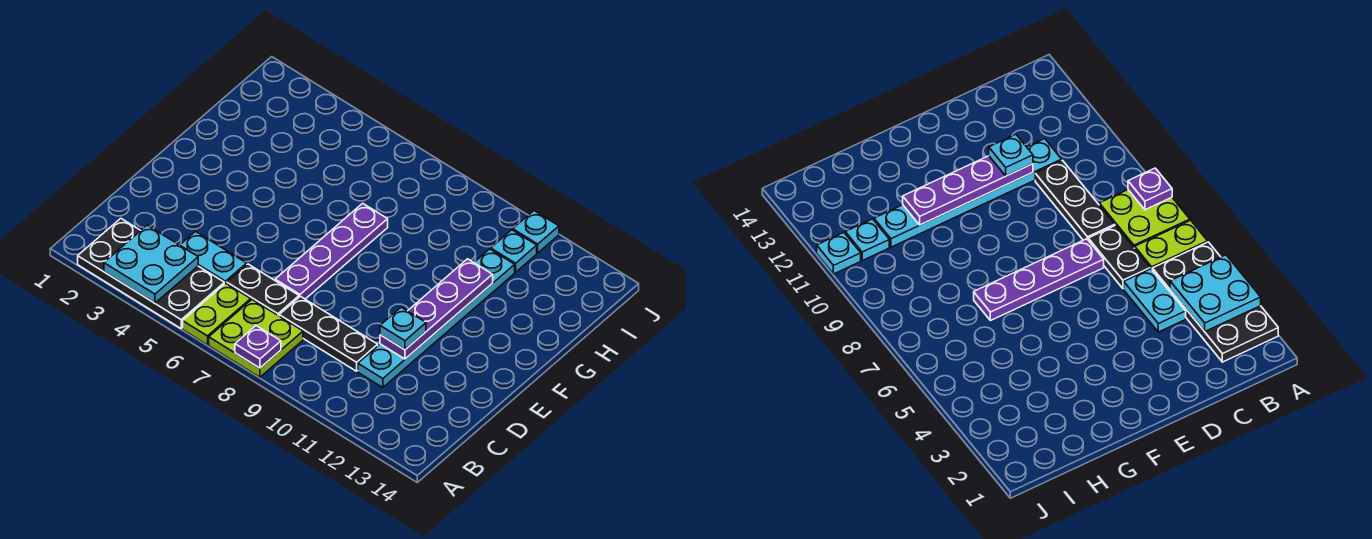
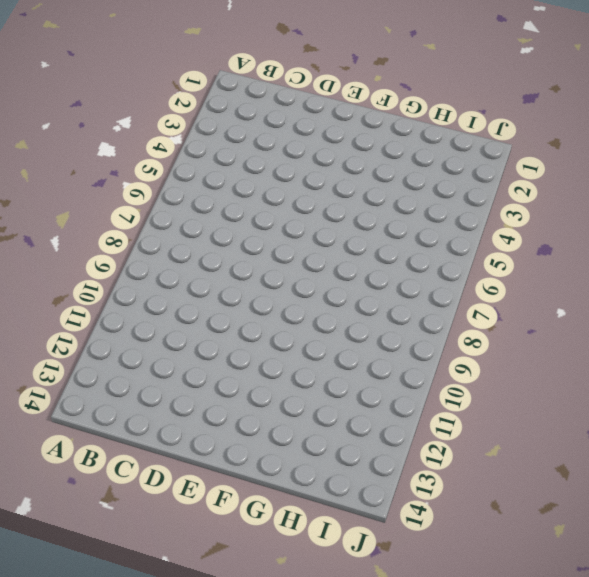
none -> black 2x4 plate [78,219,224,328]
none -> lime 1x2 plate [183,283,251,345]
none -> lime 2x2 plate [209,300,303,377]

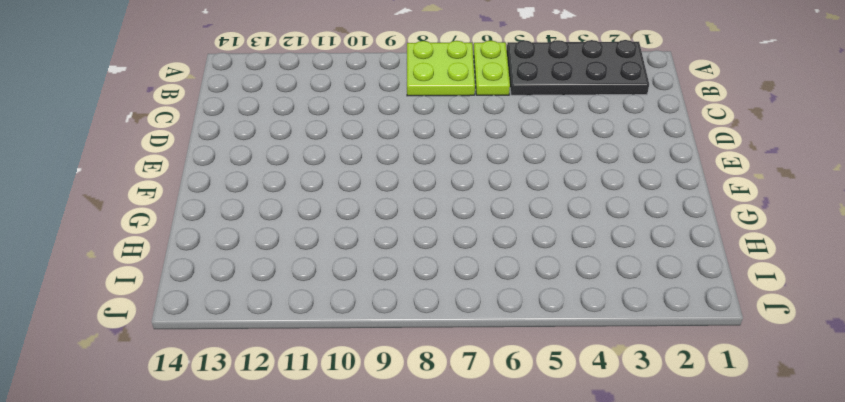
none -> cyan 1x2 plate [180,232,247,284]
none -> black 1x2 plate [227,264,299,316]
none -> black 1x3 plate [279,296,378,371]

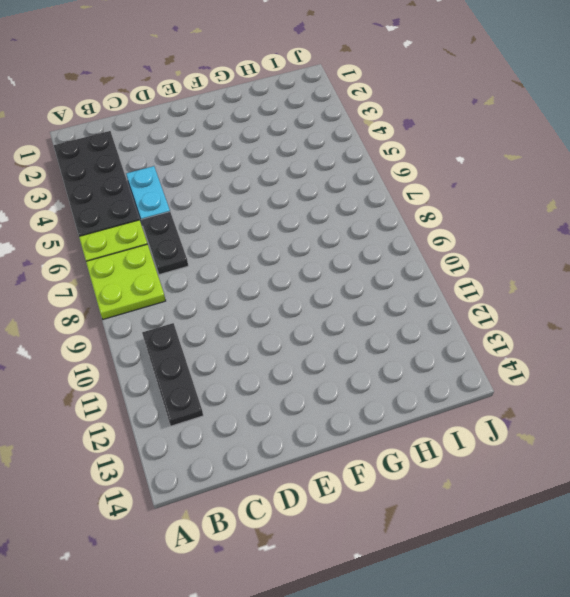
black 1x3 plate [142,323,203,426] -> black 1x3 plate moved to [279,296,378,371]
none -> cyan 1x6 plate [358,249,515,388]
none -> purple 1x4 plate [275,203,388,299]
none -> cyan 1x1 plate [491,230,537,272]

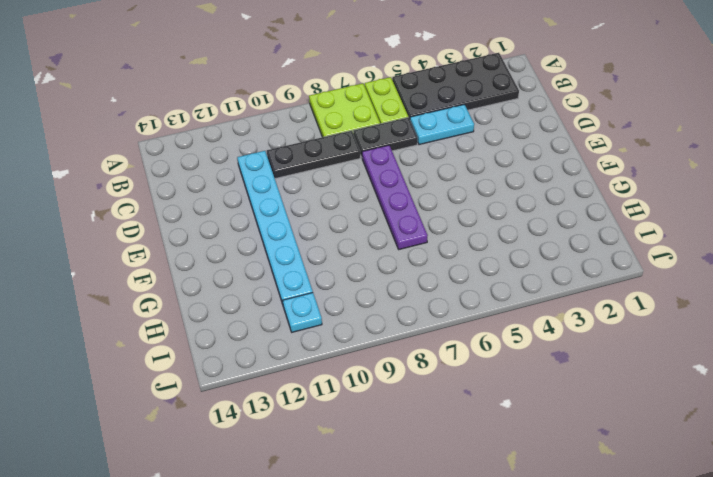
none -> cyan 1x1 plate [513,211,559,253]
none -> cyan 2x2 plate [104,225,198,303]
none -> purple 1x1 plate [235,326,281,368]

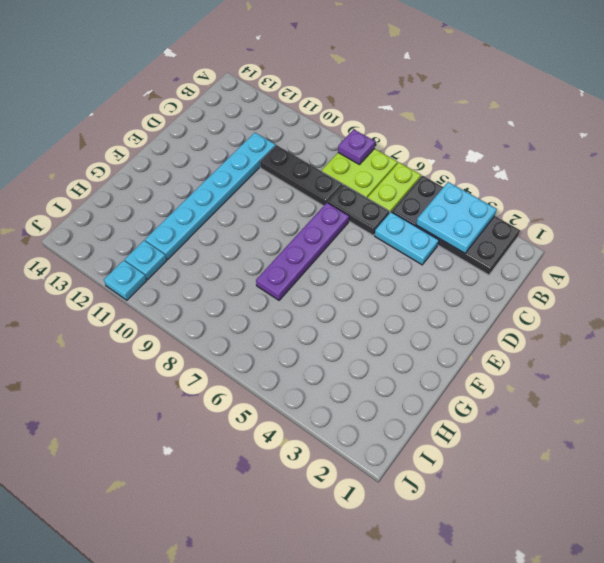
none -> purple 1x4 plate [380,259,493,359]
none -> cyan 1x1 plate [380,307,426,350]

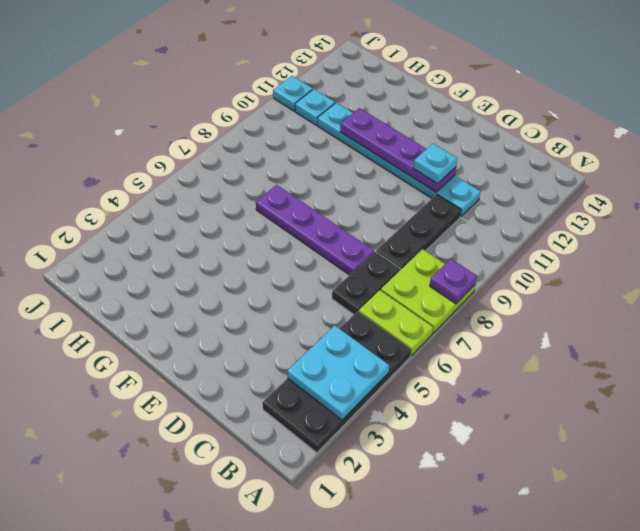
none -> cyan 1x2 plate [180,232,247,284]

